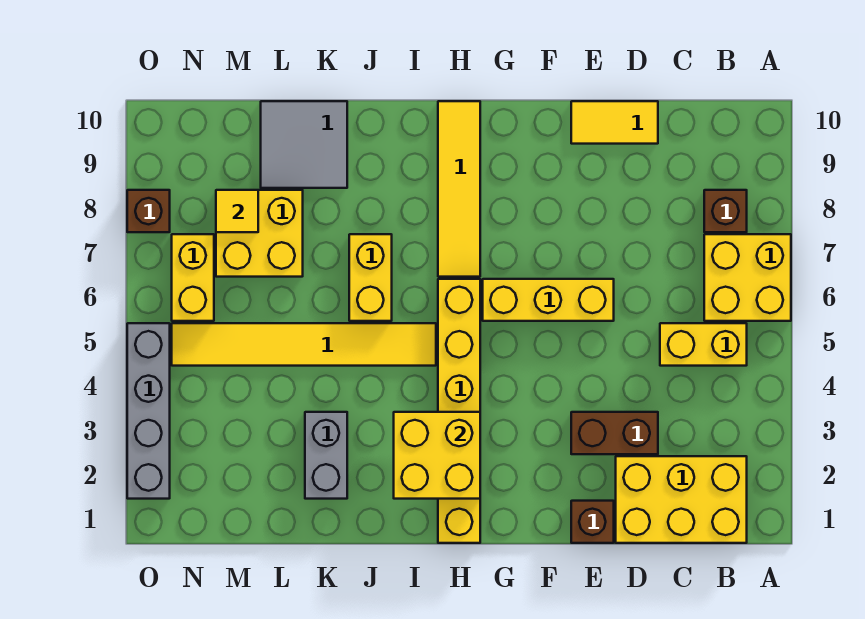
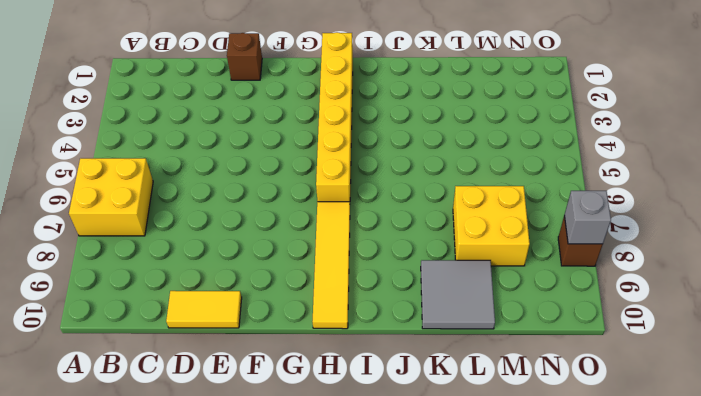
grey 1x1 brick [564,191,611,244] -> none
none -> yellow 2x3 brick [616,456,747,543]
none -> yellow 1x2 brick [660,323,747,366]
none -> brown 1x1 brick [704,190,747,232]

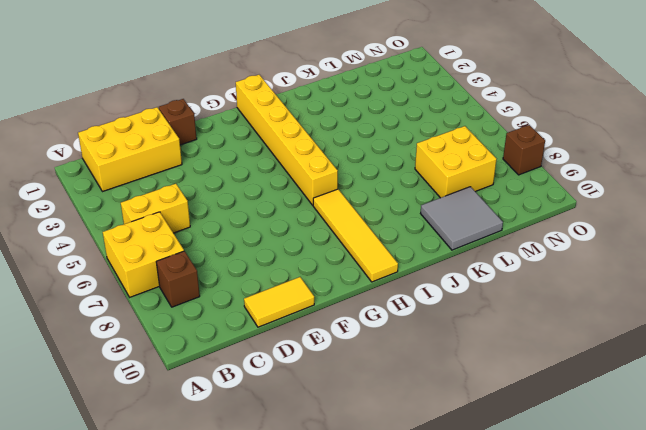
none -> brown 1x2 brick [571,412,658,454]
none -> yellow 1x3 brick [483,279,614,321]
none -> yellow 1x6 tile [172,323,436,366]

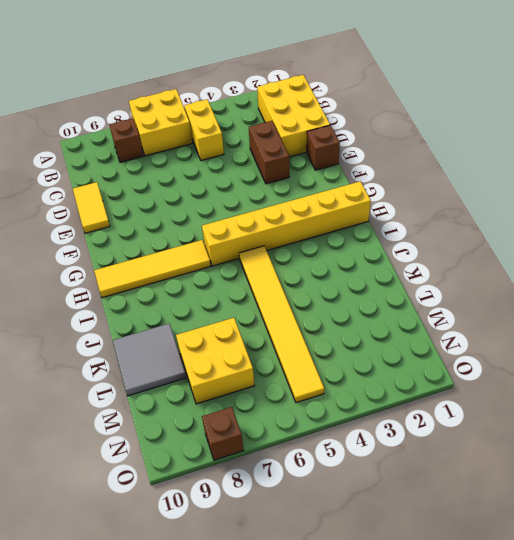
none -> yellow 1x3 brick [483,279,614,321]
none -> yellow 1x2 brick [349,234,392,321]
none -> grey 1x2 brick [305,412,347,499]

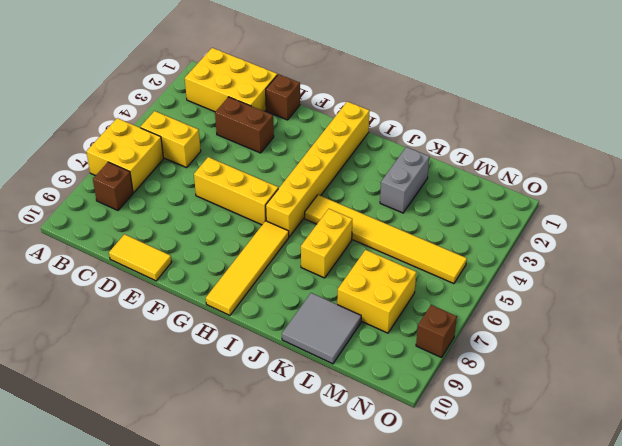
none -> yellow 1x2 brick [172,234,214,321]
none -> grey 1x4 brick [127,323,170,499]
none -> yellow 2x2 brick [394,412,480,499]

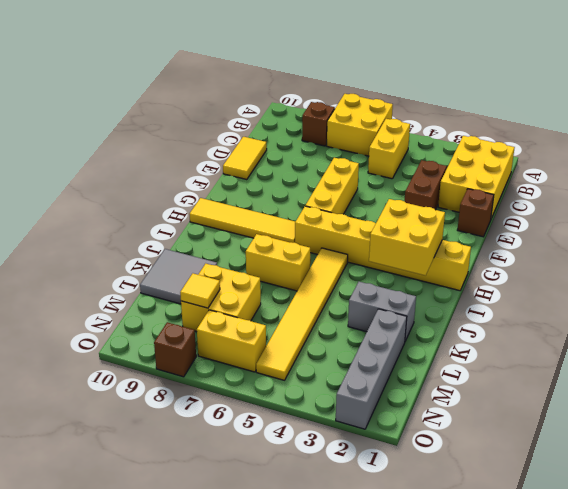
grey 1x4 brick [336,309,407,429] -> grey 1x4 brick turned to [127,323,170,499]

